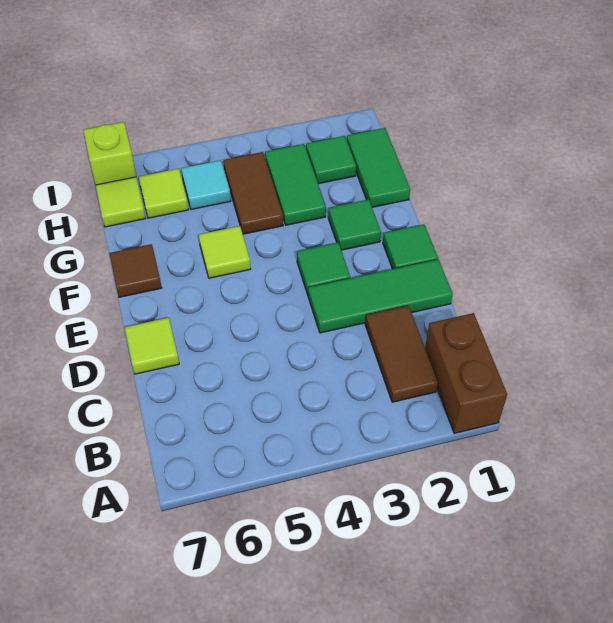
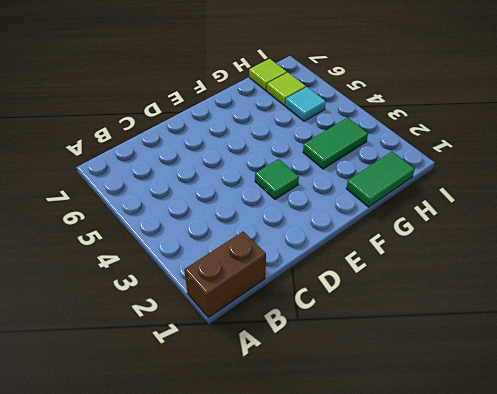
none -> brown 1x2 tile [365,306,438,402]
none -> green 1x3 tile [308,259,453,333]
none -> lime 1x1 tile [124,318,179,374]

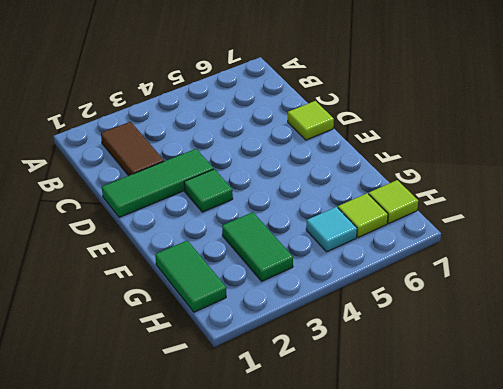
none -> brown 1x2 brick [425,313,507,433]
none -> green 1x1 tile [383,224,438,269]
none -> green 1x1 tile [328,199,381,250]

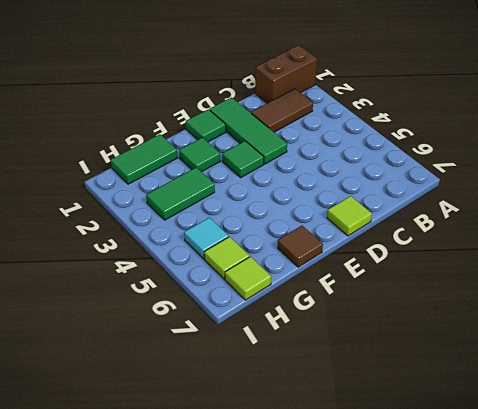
none -> lime 1x1 tile [199,226,251,278]
none -> brown 1x2 tile [223,152,283,234]
none -> green 1x1 tile [306,136,356,184]

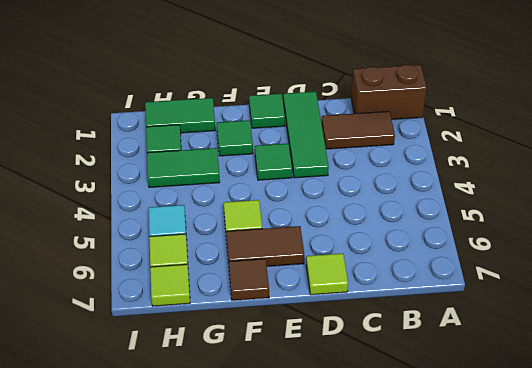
brown 1x2 tile [226,226,304,266] -> brown 1x2 tile moved to [223,152,283,234]
none -> lime 1x1 brick [83,122,136,185]

